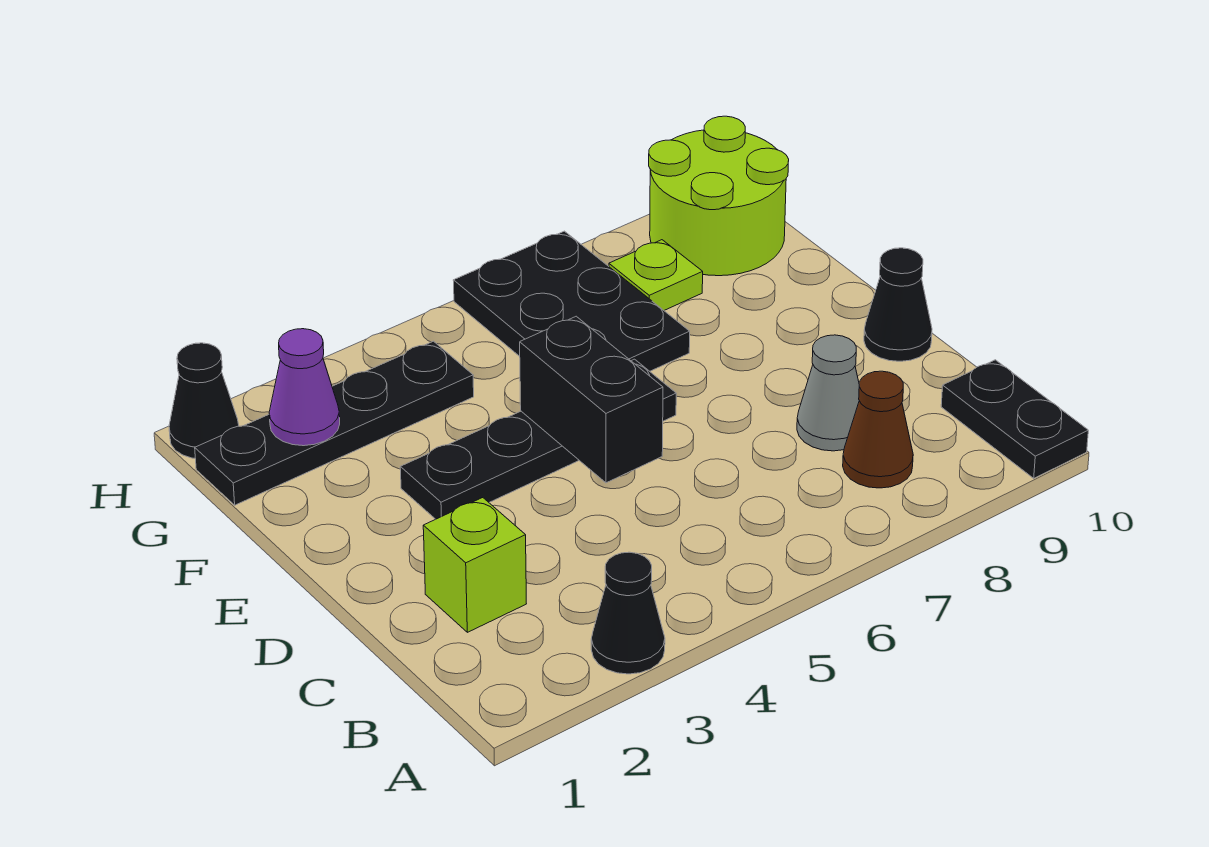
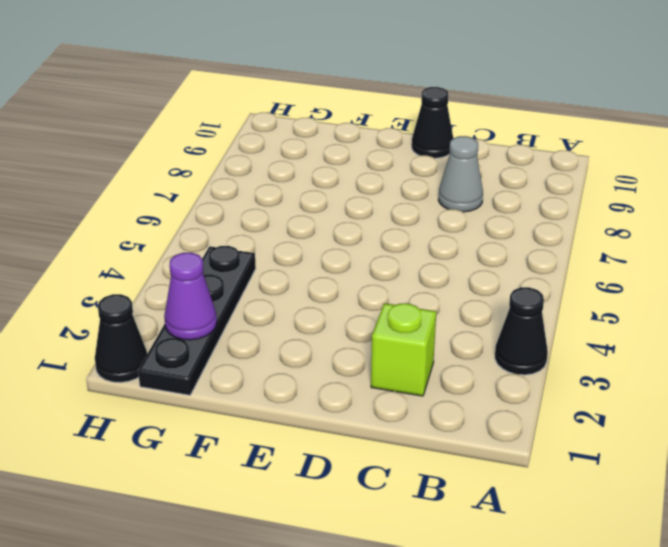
none -> black 1x2 plate [941,360,1088,478]
none -> brown 1x1 cone [843,371,913,488]
none -> black 1x4 plate [400,359,676,519]

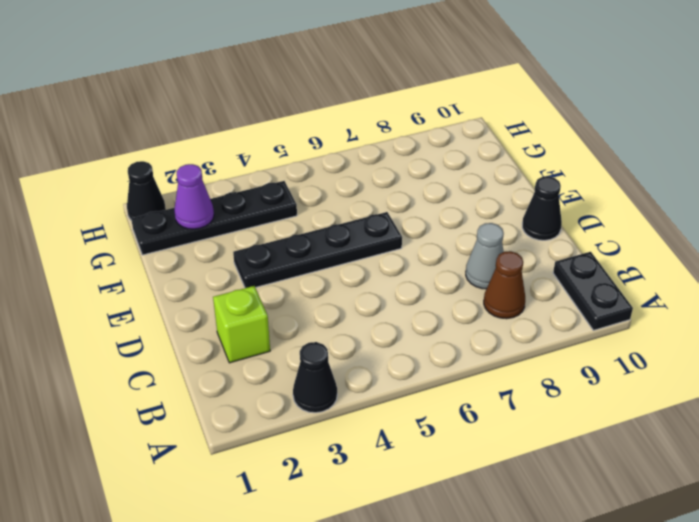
none -> black 2x3 plate [453,231,690,371]
none -> lime 1x1 plate [609,240,703,310]
none -> lime 2x2 round brick [649,116,789,276]

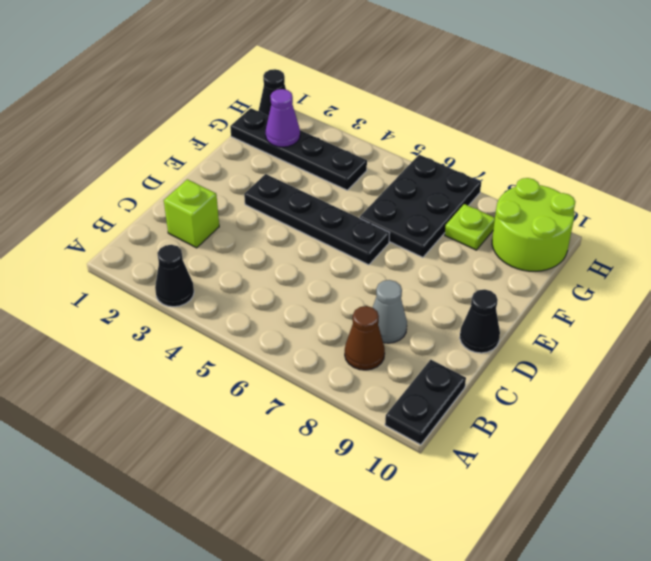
none -> black 1x2 brick [520,316,663,483]

